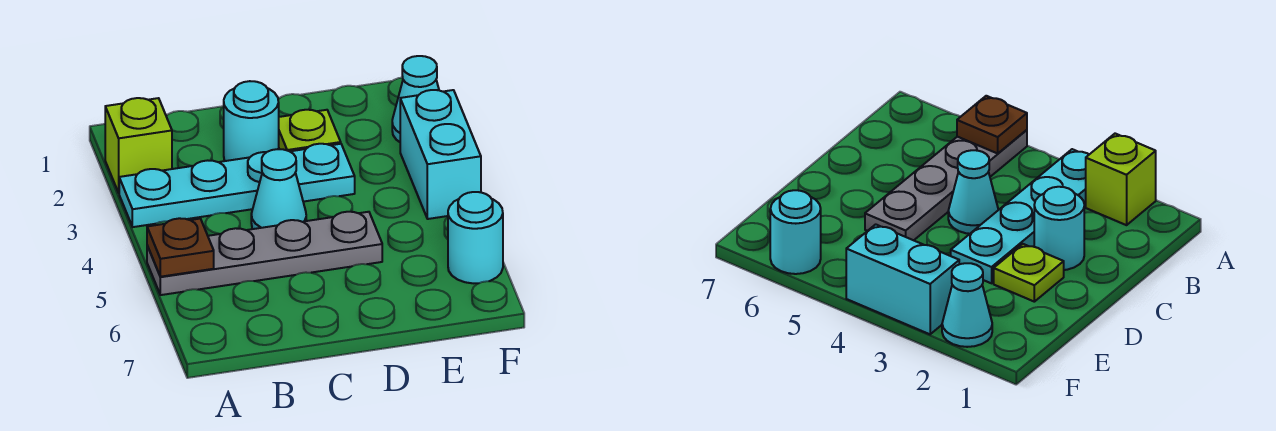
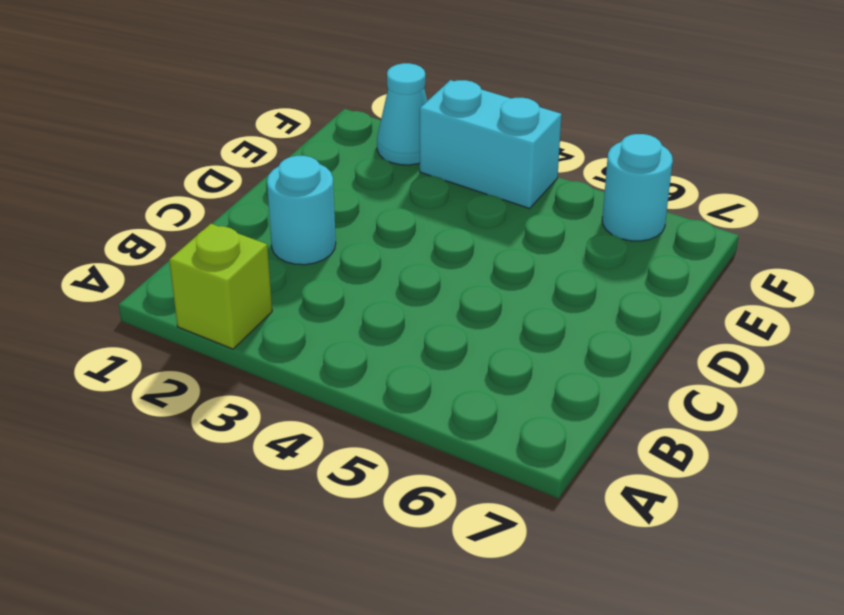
none -> cyan 1x4 plate [119,144,355,227]
none -> grey 1x4 plate [147,212,382,295]

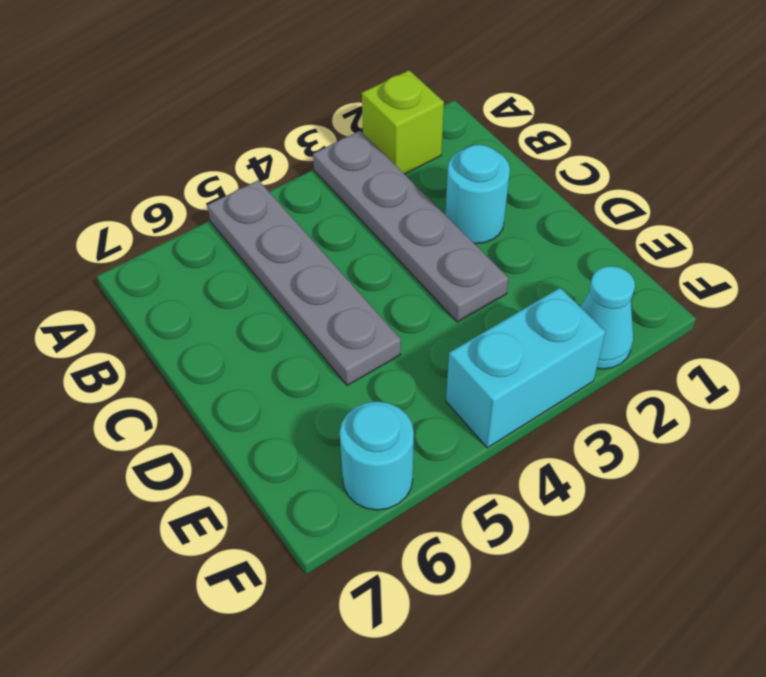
grey 1x4 plate [313,131,509,322] -> cyan 1x4 plate [119,144,355,227]
none -> cyan 1x1 cone [251,149,306,229]
none -> lime 1x1 plate [279,110,341,151]

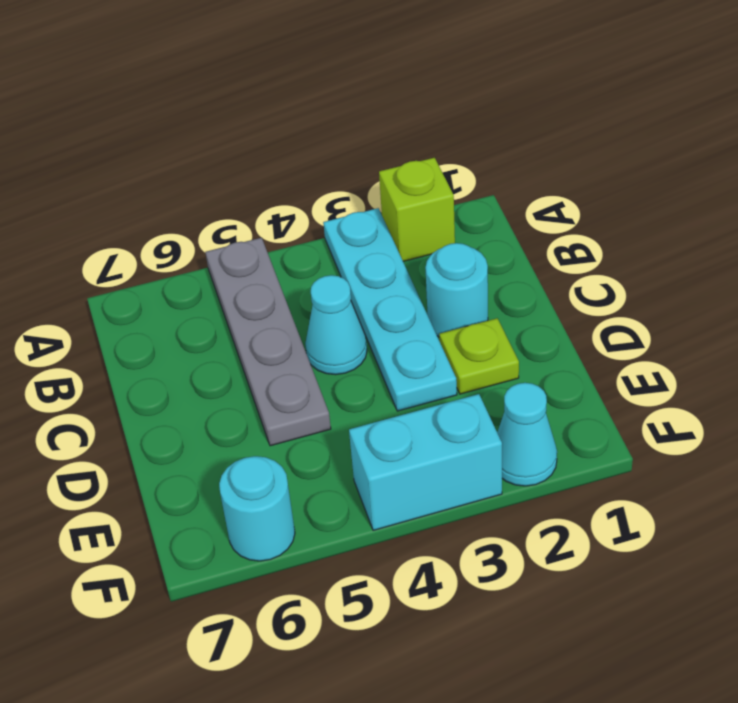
none -> brown 1x1 plate [147,218,214,277]

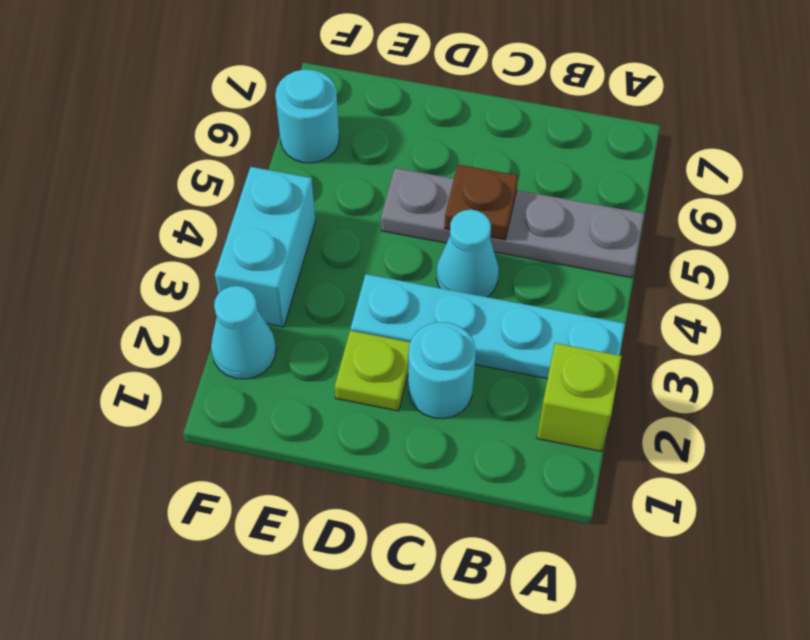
brown 1x1 plate [445,164,518,240] -> brown 1x1 plate moved to [147,218,214,277]

